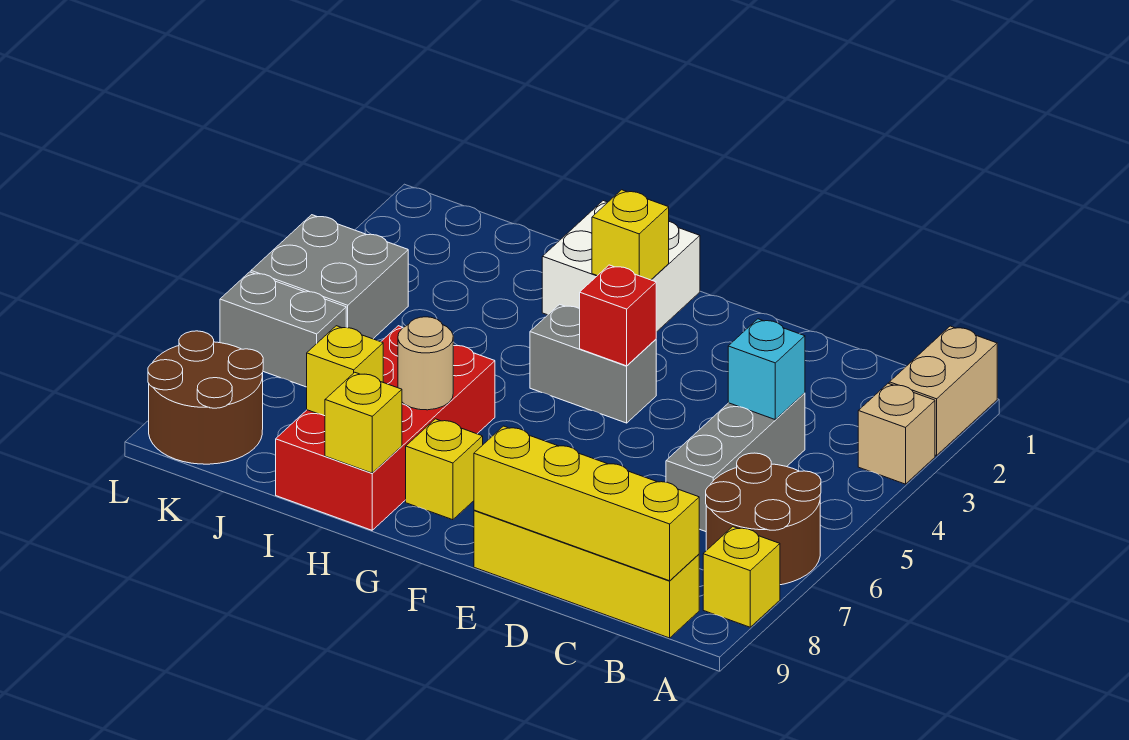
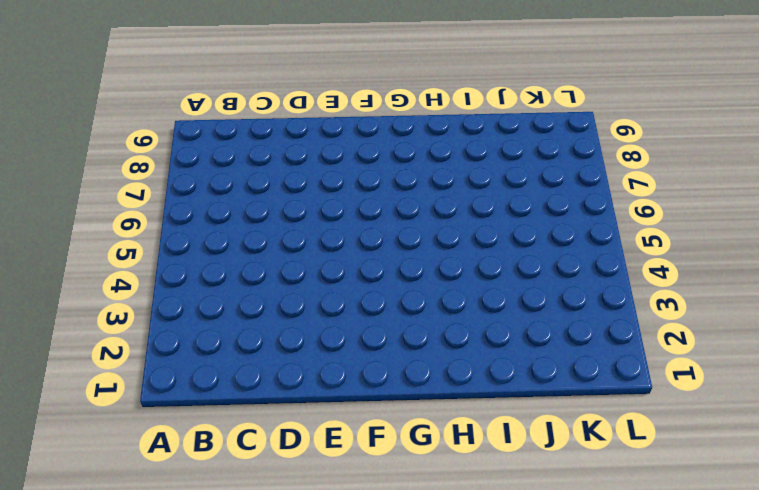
none -> tan 1x2 brick [889,326,997,456]
none -> tan 1x1 brick [858,383,935,484]
none -> brown 2x2 round brick [706,453,821,585]

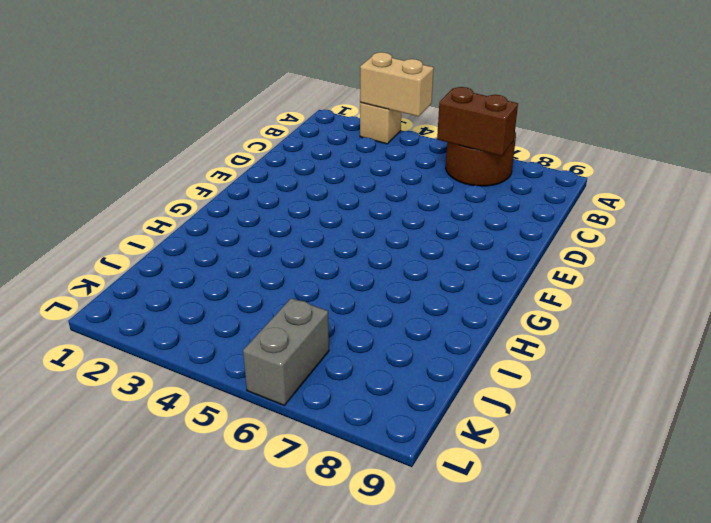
tan 1x2 brick [360,52,434,116] -> tan 1x2 brick moved to [889,326,997,456]
brown 1x2 brick [437,87,518,156] -> none
none -> yellow 1x1 brick [703,527,780,627]
none -> yellow 1x4 brick [474,510,699,638]
none -> grey 1x3 brick [666,393,805,532]

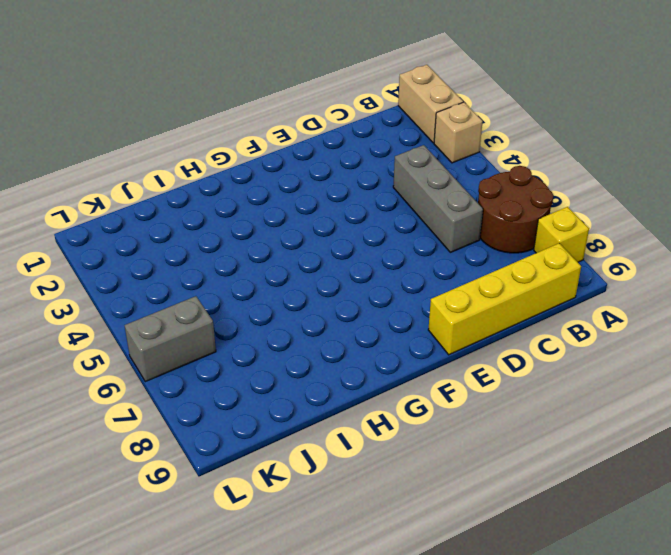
none -> grey 1x2 brick [530,304,656,423]
none -> white 2x2 brick [542,201,700,332]
none -> yellow 1x1 brick [406,419,483,520]

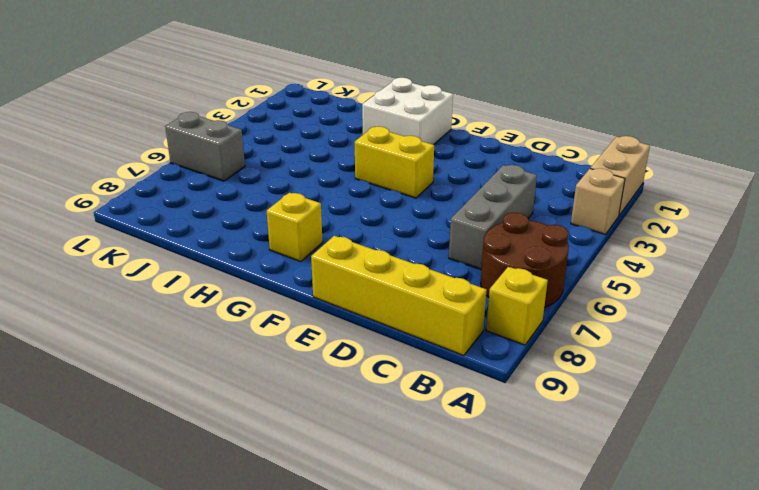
yellow 1x2 brick [355,126,434,198] -> grey 1x2 brick [530,304,656,423]
none -> red 2x4 brick [276,326,495,530]
none -> grey 2x2 brick [251,215,408,339]
none -> brown 2x2 round brick [148,331,263,464]

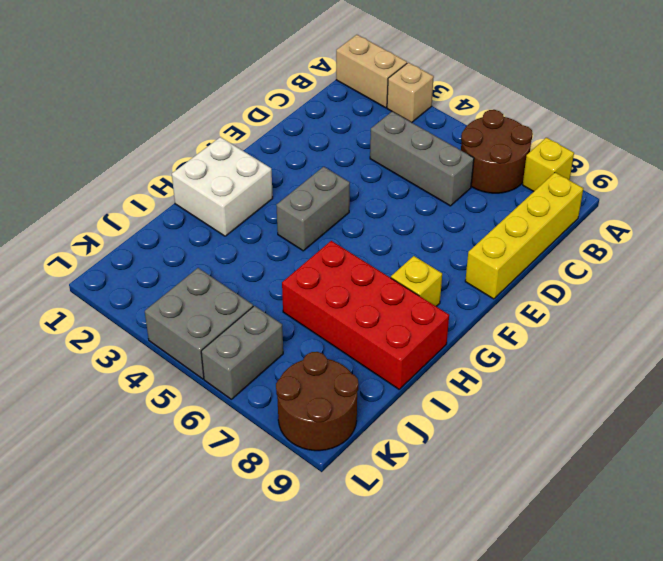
none -> yellow 1x4 brick [474,426,699,581]
none -> cyan 1x1 brick [728,319,805,419]
none -> red 1x1 brick [580,265,656,366]

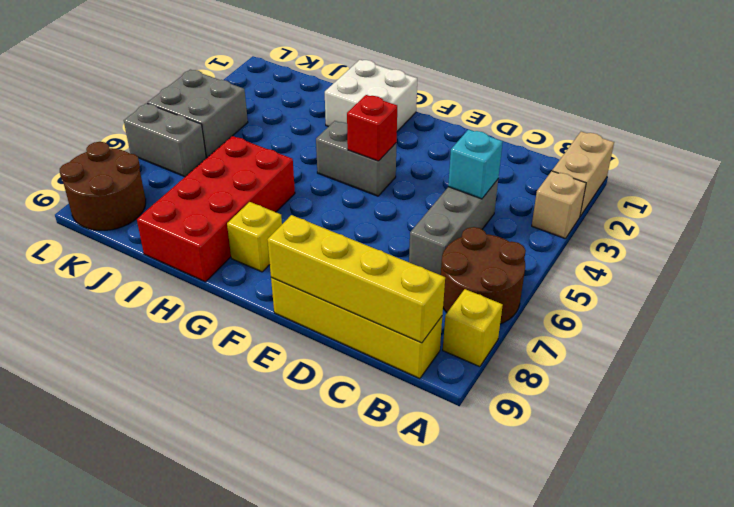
none -> yellow 1x1 brick [592,190,669,280]
none -> tan 1x1 round brick [398,317,453,410]
none -> yellow 1x1 brick [325,372,402,473]

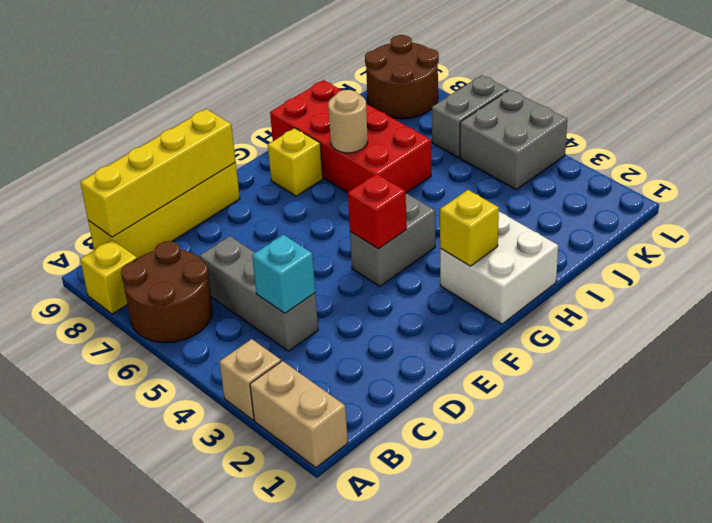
none -> yellow 1x1 brick [325,372,402,473]
none -> yellow 1x1 brick [307,326,383,416]

